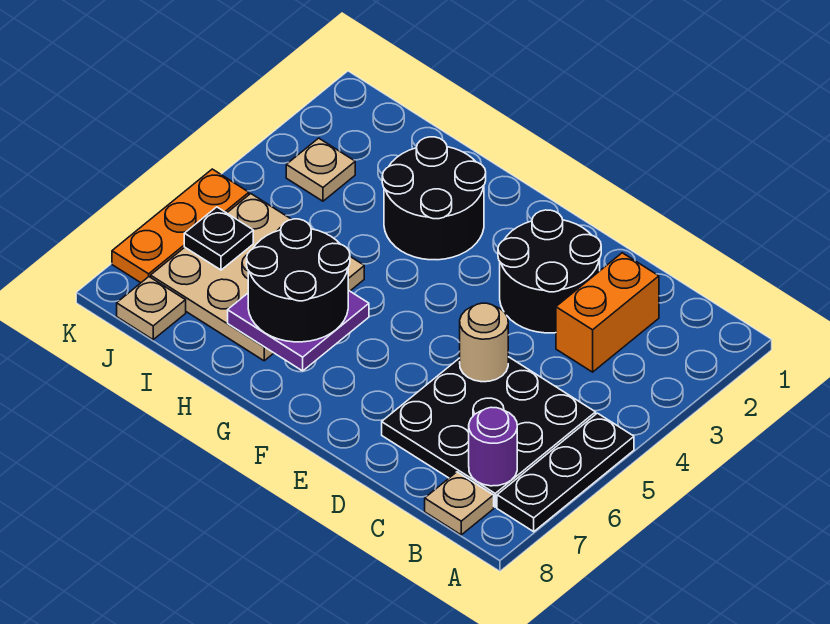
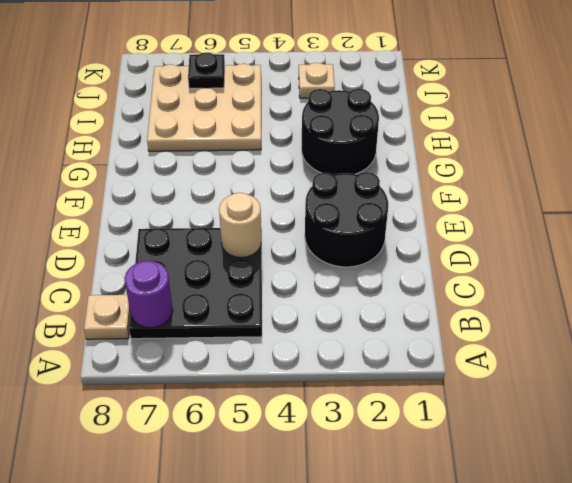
none -> black 1x3 plate [497,413,634,532]
none -> orange 1x2 brick [556,253,659,372]
none -> tan 1x1 plate [117,277,186,340]

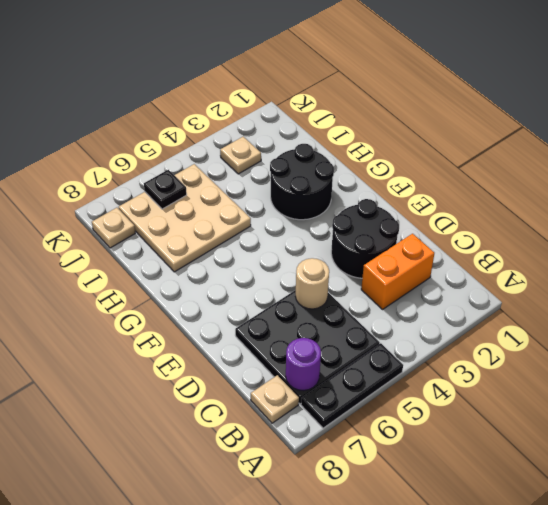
none -> orange 1x3 plate [112,169,249,283]
none -> purple 2x2 plate [228,290,369,371]
none -> black 2x2 round brick [247,219,350,342]

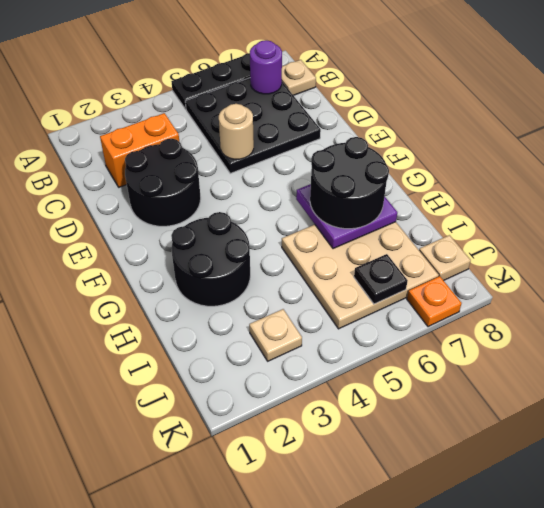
orange 1x1 plate [407,276,462,327] -> orange 1x3 plate [112,169,249,283]

